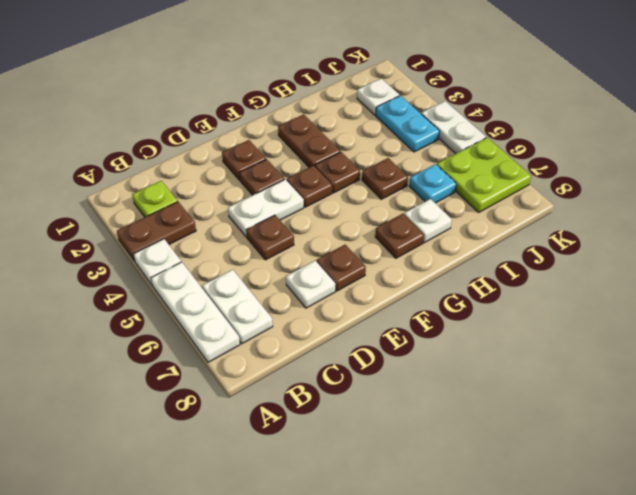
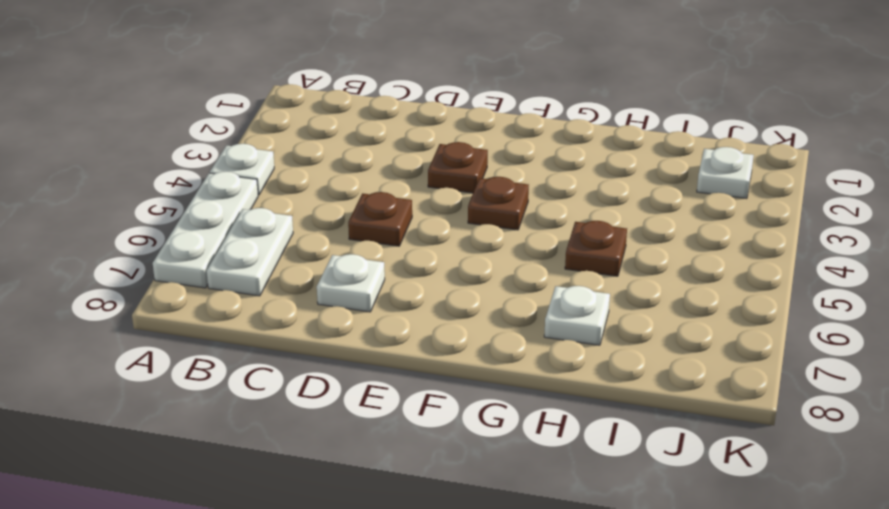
none -> brown 1x2 plate [117,202,196,261]
none -> lime 1x1 plate [132,181,178,217]
none -> white 1x2 plate [228,179,304,237]

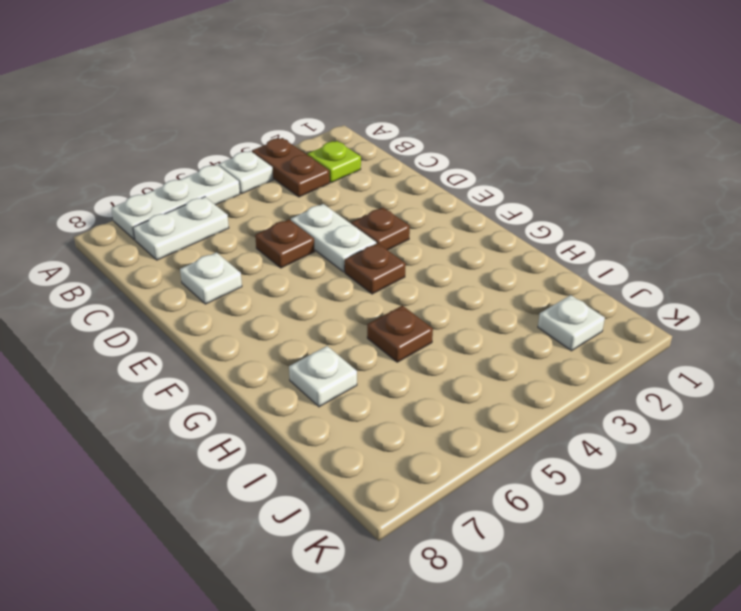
none -> brown 1x1 plate [222,140,266,180]
none -> brown 1x1 plate [317,245,366,291]
none -> brown 1x2 plate [278,114,340,167]

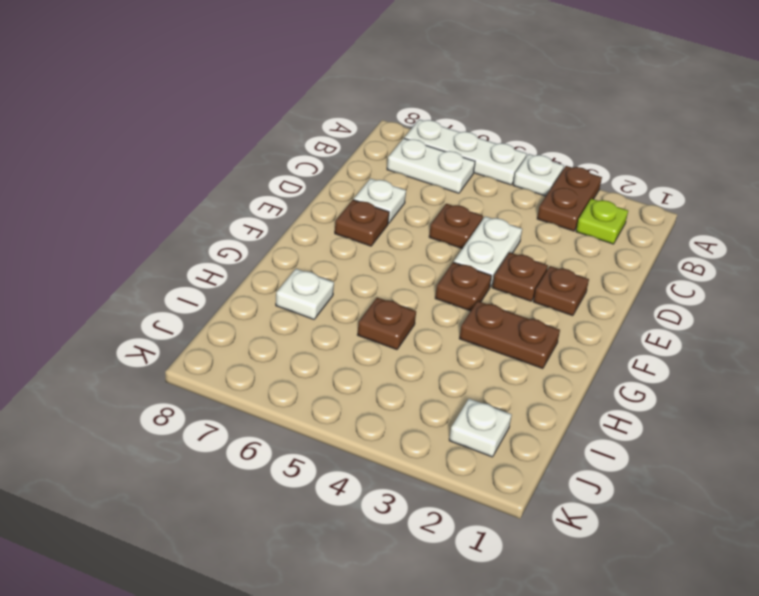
none -> brown 1x1 plate [315,152,360,193]
none -> brown 1x1 plate [375,214,424,258]
none -> cyan 1x1 plate [409,164,456,203]

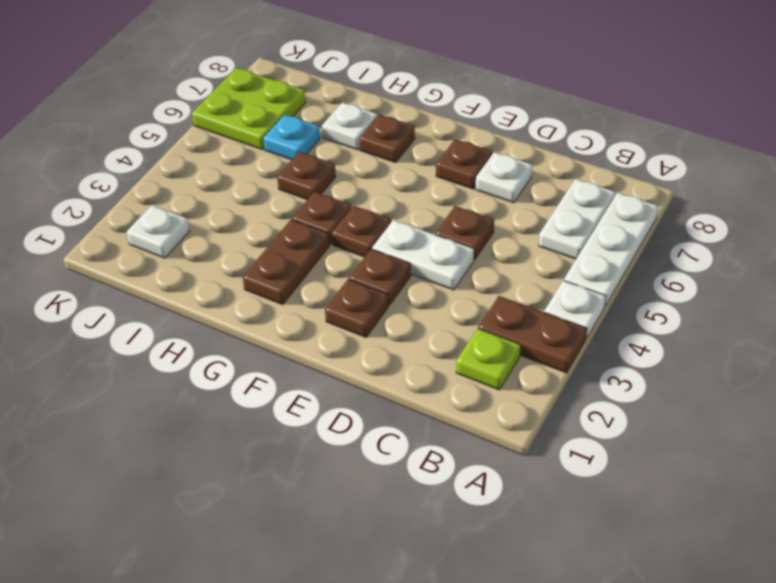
none -> cyan 1x2 plate [376,95,440,152]
none -> white 1x2 plate [421,101,486,154]

